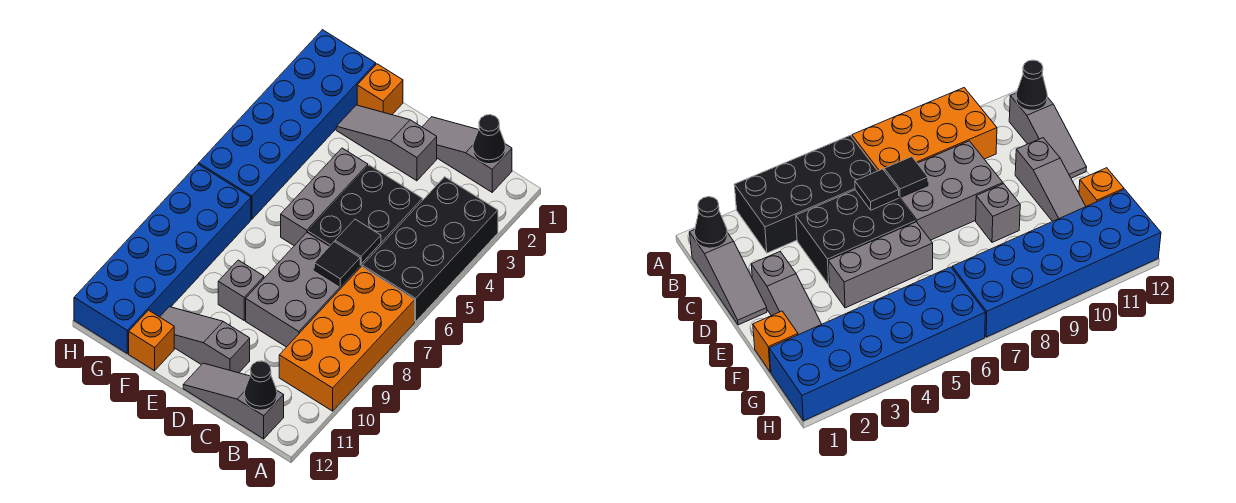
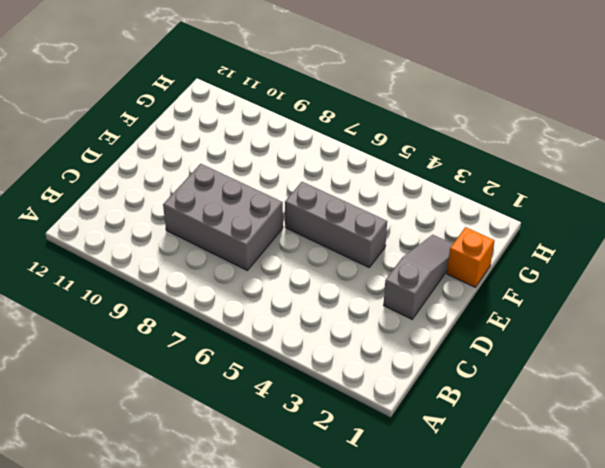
none -> black 2x4 brick [362,177,498,321]
none -> orange 2x4 brick [279,266,415,411]
none -> grey 1x3 slope [422,117,512,192]

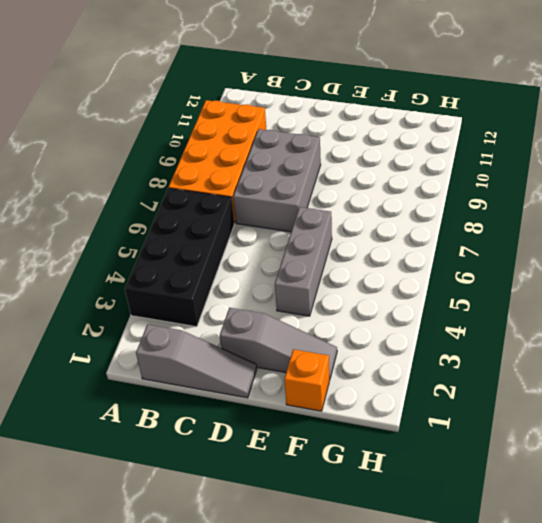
none -> grey 1x3 slope [183,363,284,439]
none -> black 2x3 brick [308,165,423,267]
none -> grey 1x3 slope [160,307,250,373]

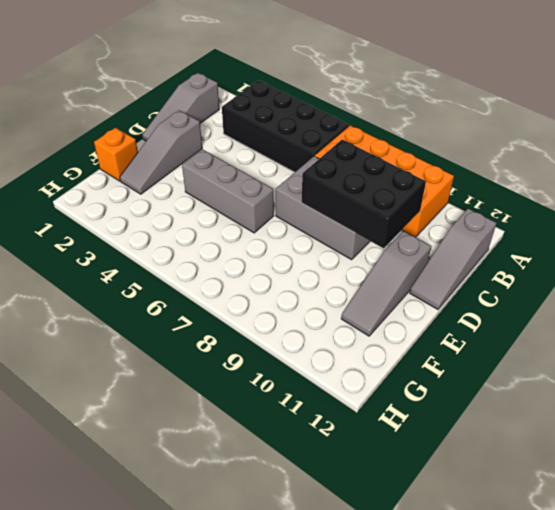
black 2x3 brick [301,140,426,248] -> black 2x3 brick moved to [308,165,423,267]
none -> grey 1x1 brick [218,260,264,320]
none -> orange 1x1 brick [129,310,174,371]
none -> blue 2x6 brick [199,30,376,219]

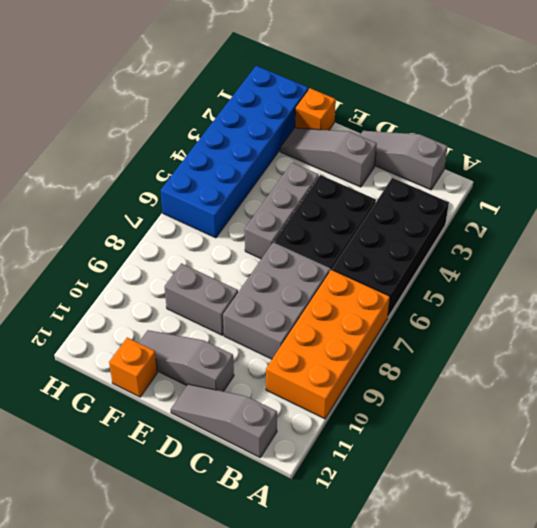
grey 1x2 brick [165,263,238,335] -> grey 1x1 brick [218,260,264,320]
none -> blue 2x6 brick [74,164,251,353]
none -> black 1x1 cone [473,115,506,164]
none -> black 1x1 cone [244,361,277,410]

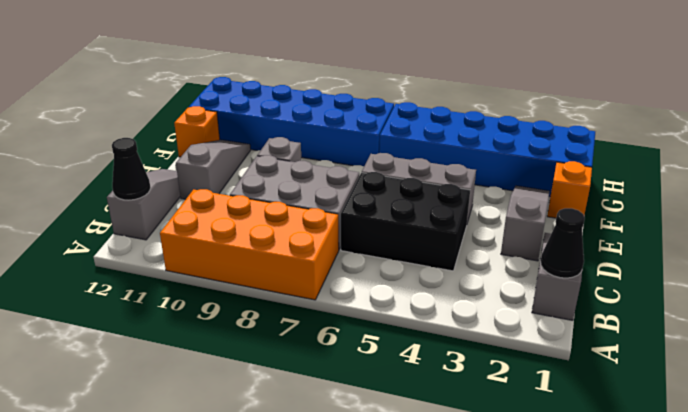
none -> black 2x4 brick [362,177,498,321]
none -> black 1x1 tile [335,219,381,264]
none -> black 1x1 tile [314,242,360,286]

